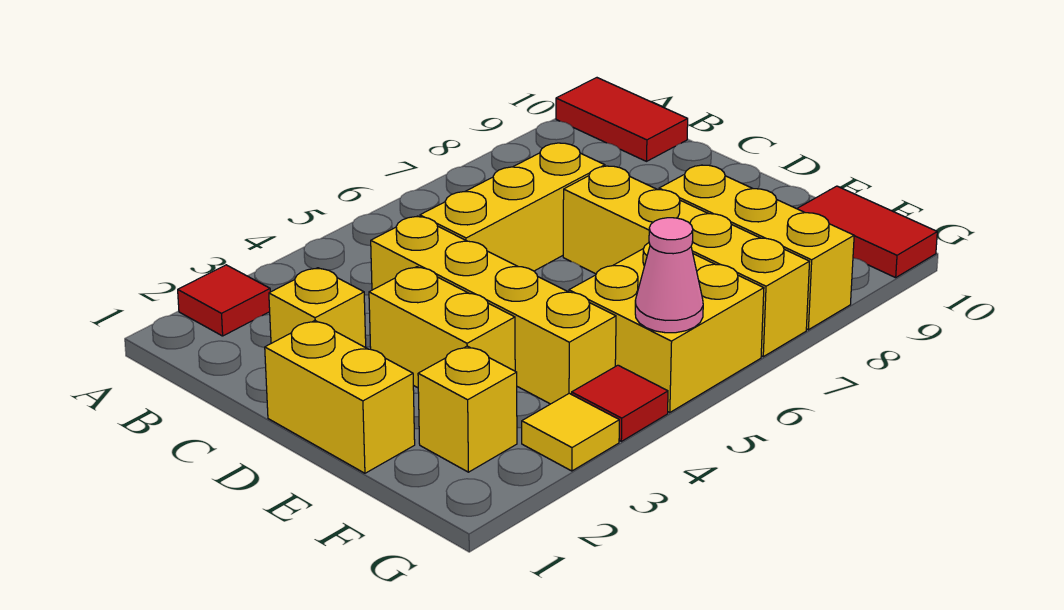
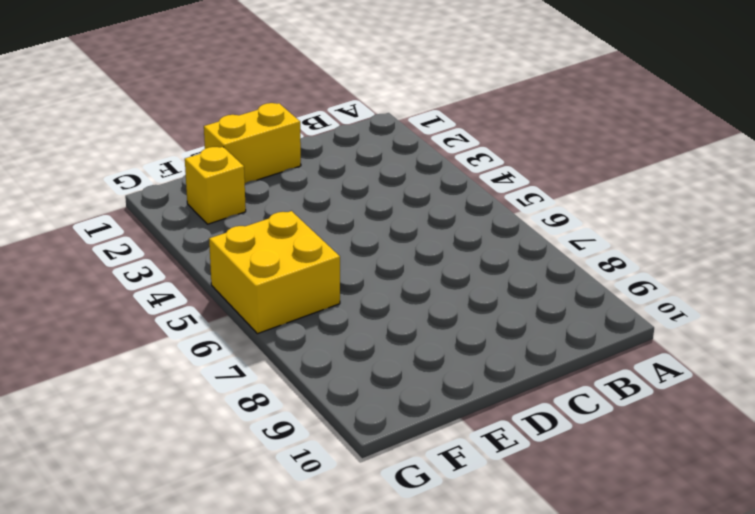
none -> red 1x1 tile [178,265,270,336]
none -> red 1x2 tile [556,78,688,161]
none -> yellow 1x1 brick [269,268,366,347]

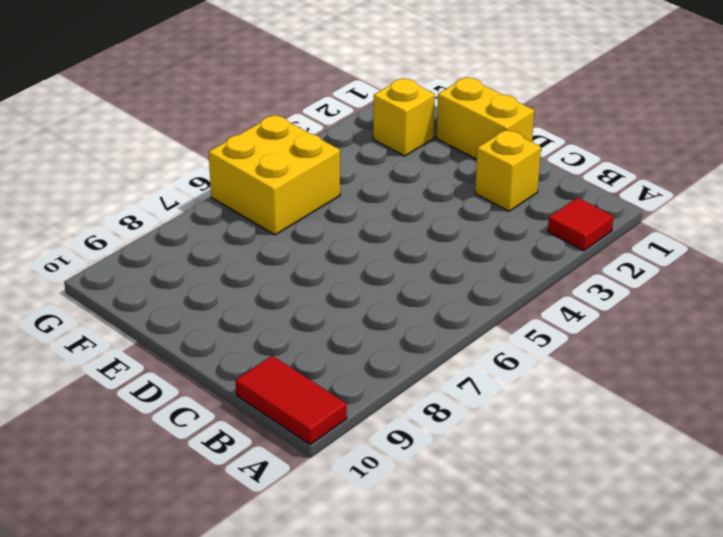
none -> yellow 1x4 brick [371,216,616,404]
none -> yellow 1x3 brick [420,143,605,271]
none -> yellow 1x2 brick [369,267,515,388]

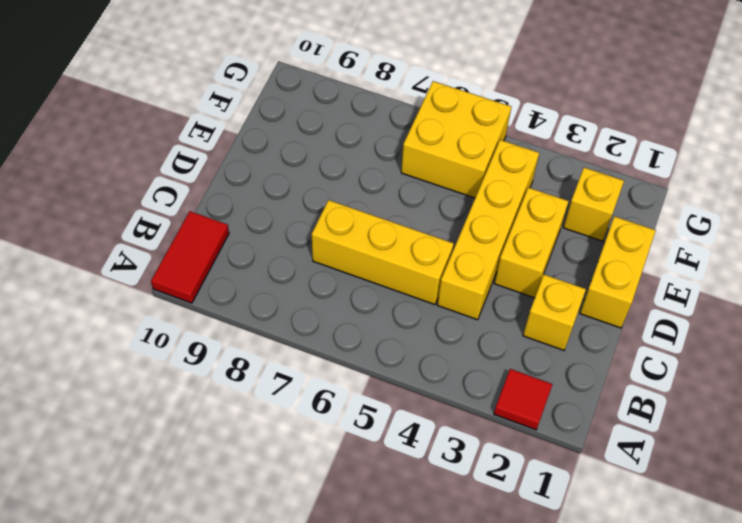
none -> yellow 1x4 brick [563,166,810,357]
none -> yellow 1x3 brick [659,165,854,330]
none -> red 1x2 tile [797,186,937,278]

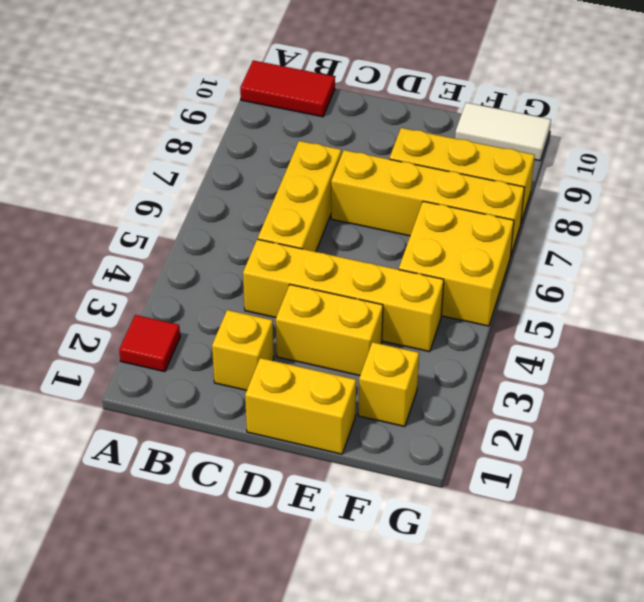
white 1x2 tile [455,103,551,161] -> red 1x2 tile [797,186,937,278]
none -> yellow 1x1 tile [522,393,619,471]
none -> red 1x1 tile [572,365,668,441]
none -> pink 1x1 cone [635,218,703,333]

